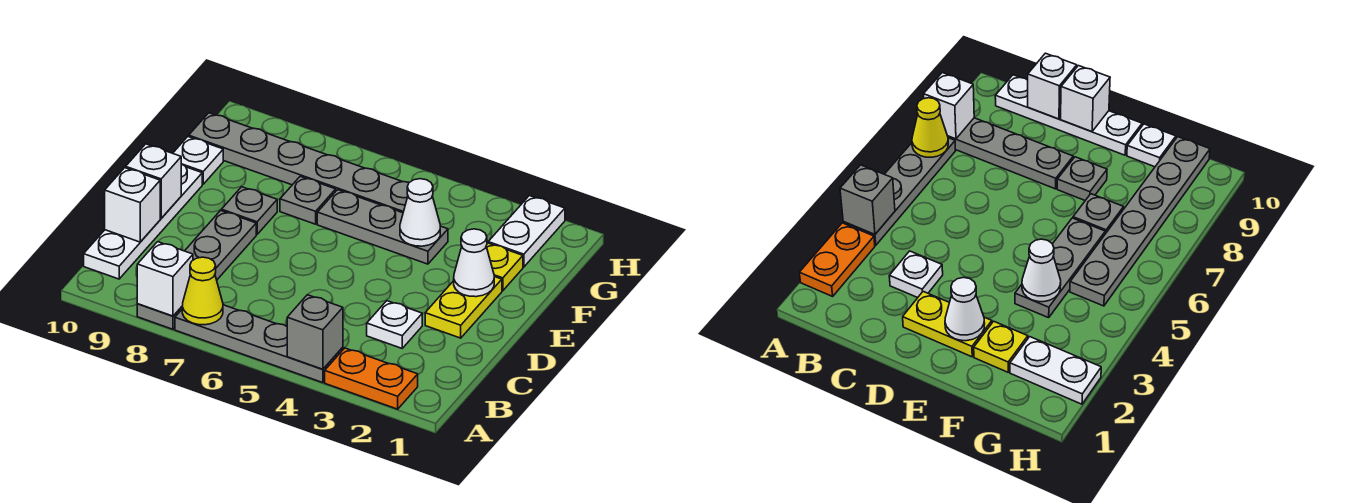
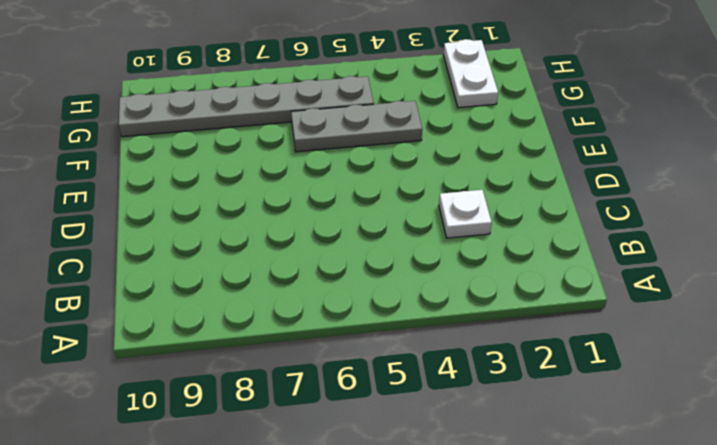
none -> orange 1x2 plate [325,348,418,409]
none -> grey 1x4 plate [175,305,343,383]
none -> grey 1x4 plate [137,210,256,329]

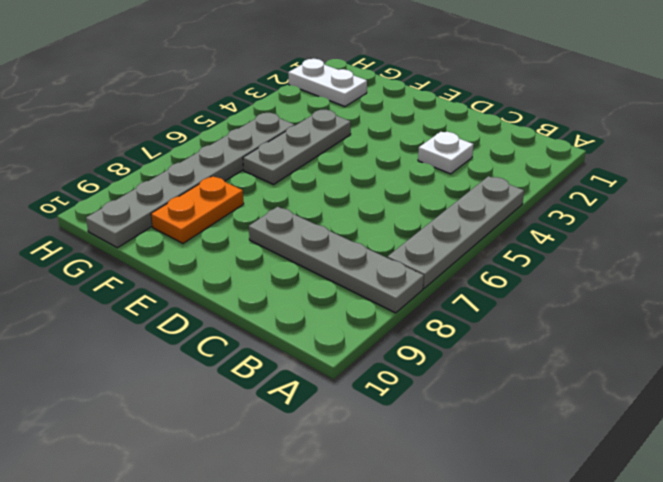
orange 1x2 plate [151,176,244,243] -> orange 1x2 plate moved to [325,348,418,409]
none -> white 1x4 plate [84,164,202,279]
none -> yellow 1x2 plate [425,277,502,338]
none -> grey 1x1 plate [222,187,277,235]

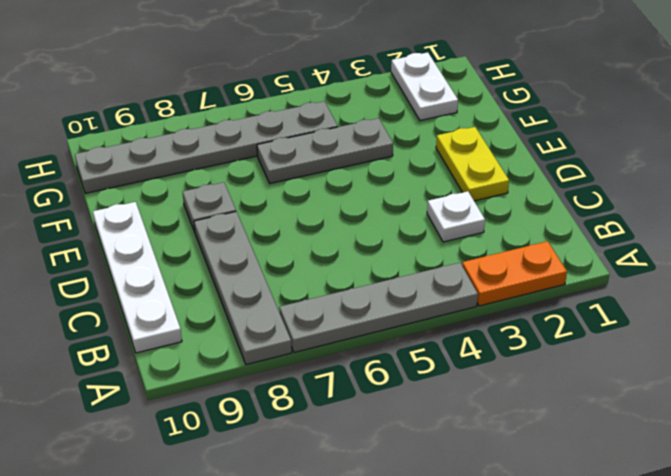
none -> yellow 1x1 plate [486,243,523,291]
none -> grey 1x1 plate [280,176,336,224]
none -> white 1x1 plate [173,137,223,184]

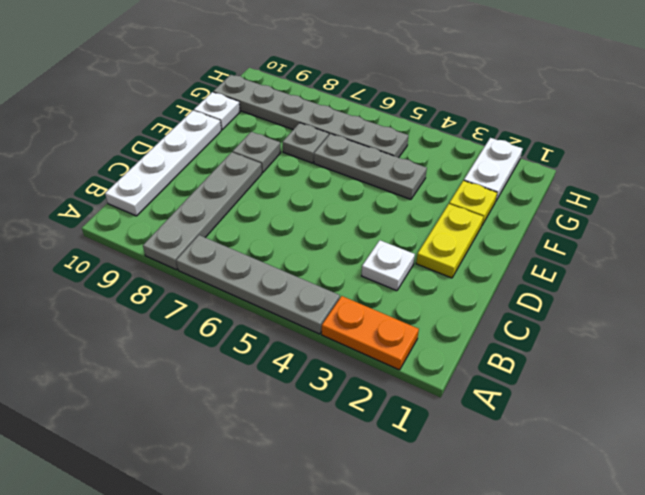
none -> grey 1x1 brick [287,295,343,369]
none -> yellow 1x1 cone [182,257,223,325]
none -> white 1x1 brick [137,242,193,316]

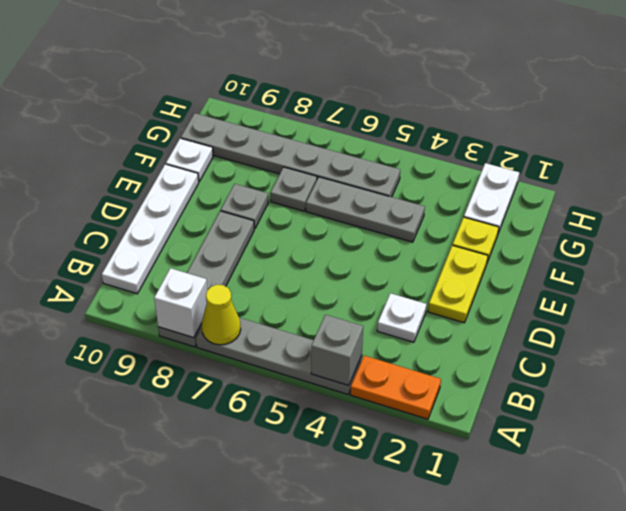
none -> white 1x1 brick [105,168,160,242]
none -> white 1x1 brick [126,144,181,218]
none -> white 1x1 cone [454,229,494,297]

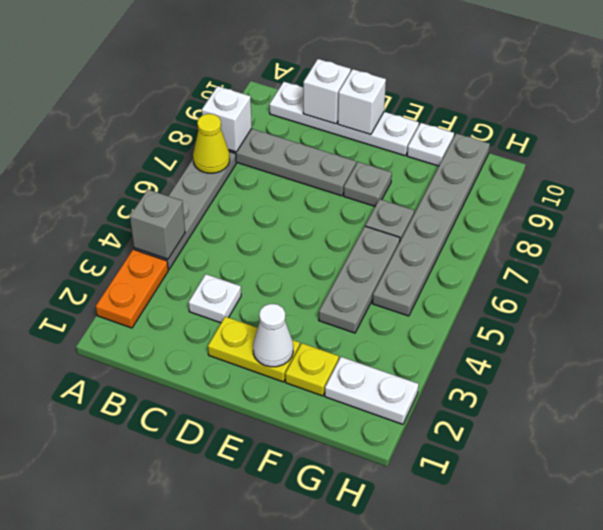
none -> white 1x1 cone [400,179,440,246]

